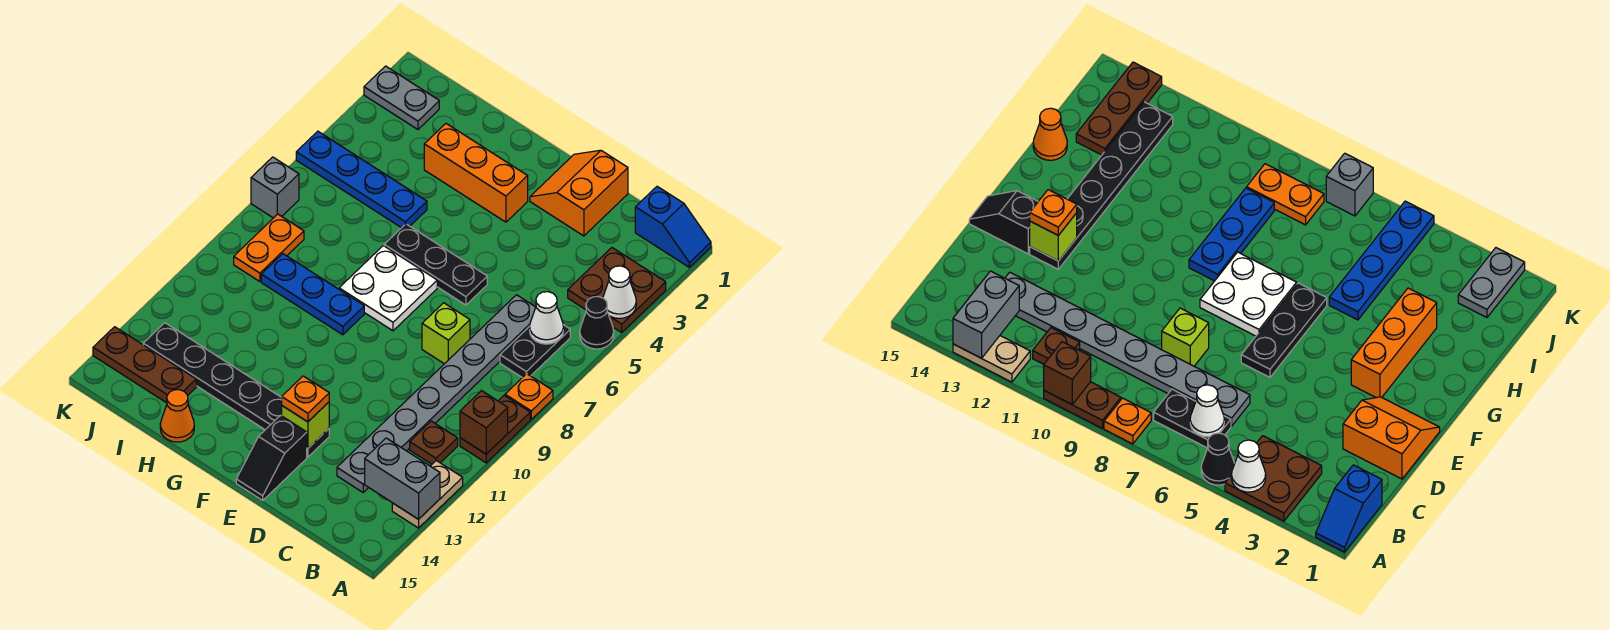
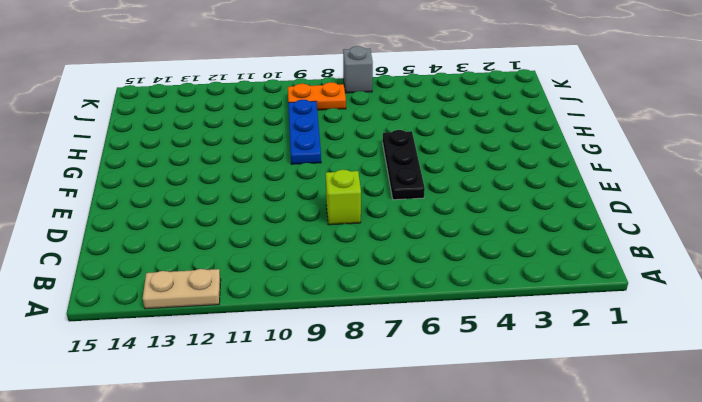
none -> blue 1x2 slope [635,186,711,267]
none -> brown 2x2 plate [568,248,666,332]
none -> black 1x1 cone [580,297,614,349]

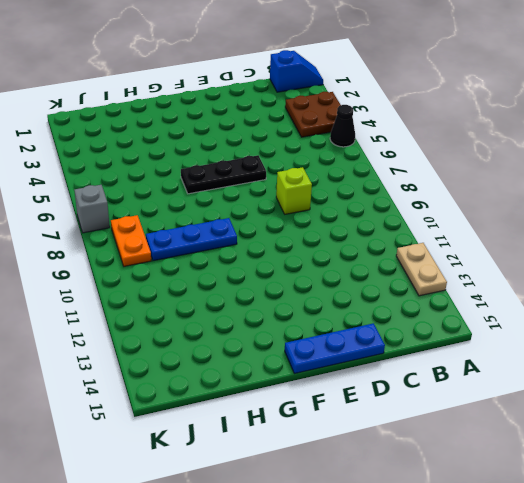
blue 1x3 plate [285,323,385,374] -> black 1x2 slope [236,415,307,500]
none -> orange 1x1 plate [505,374,553,419]
none -> brown 1x2 plate [460,396,530,463]
none -> black 1x2 plate [500,325,570,377]

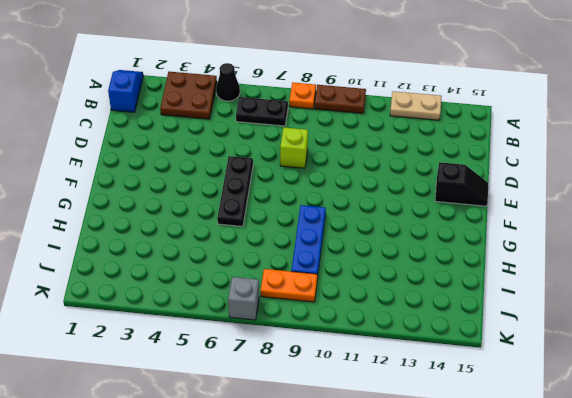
none -> brown 1x1 plate [410,421,458,464]
none -> grey 1x8 plate [337,295,536,492]
none -> orange 2x2 slope [530,150,628,236]

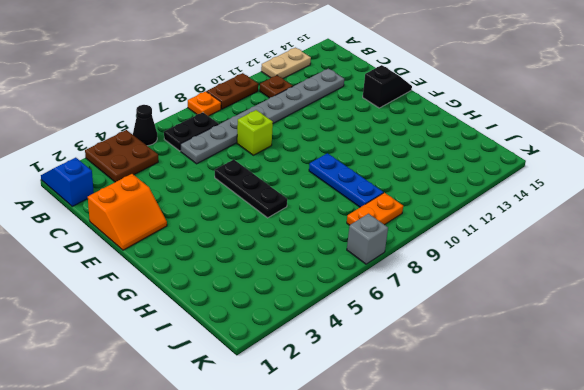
none -> black 1x6 plate [143,323,329,457]
none -> orange 1x3 brick [424,124,528,222]
none -> white 2x2 plate [339,246,437,331]

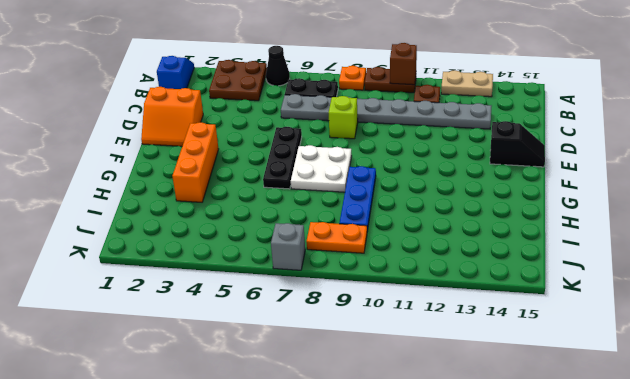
none -> black 1x6 plate [143,323,329,457]
none -> blue 1x4 plate [296,131,427,228]
none -> orange 1x1 cone [160,390,194,442]

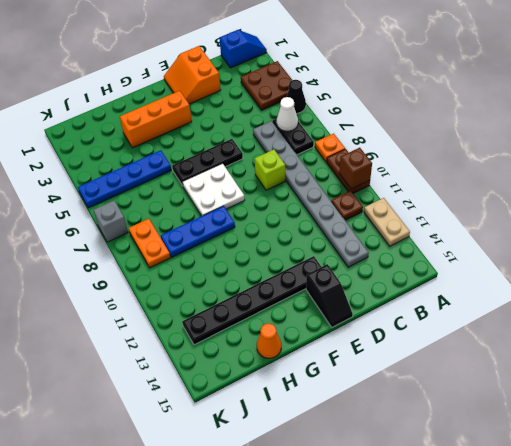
none -> brown 1x3 plate [93,327,196,403]
none -> grey 1x2 plate [364,66,439,129]
none -> white 1x1 cone [603,266,636,318]

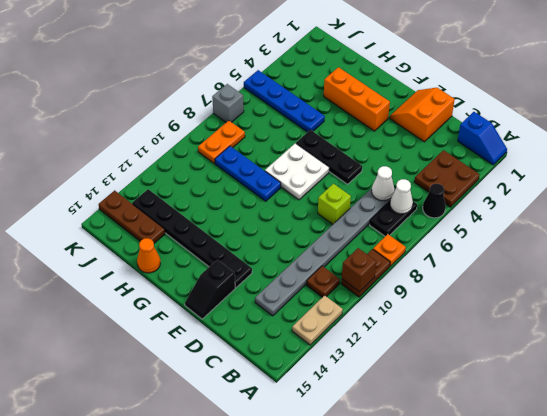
white 1x1 cone [372,166,394,201] -> white 1x1 cone moved to [603,266,636,318]
none -> grey 1x2 plate [364,66,439,129]
none -> grey 1x2 brick [365,438,440,519]
none -> lime 1x1 brick [282,402,329,448]

